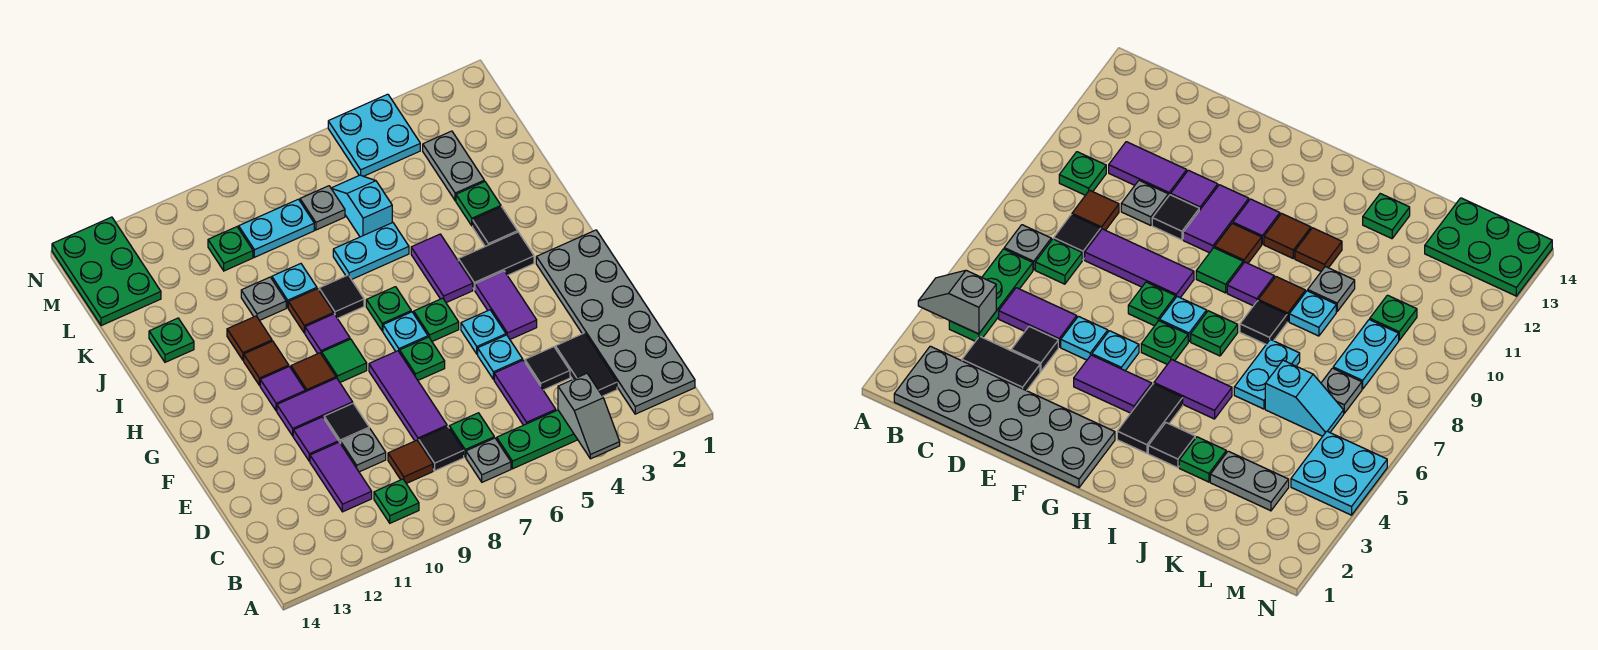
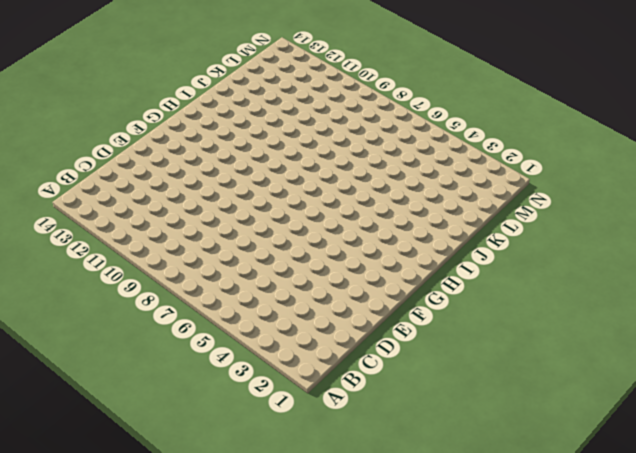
none -> grey 2x6 plate [536,230,695,414]
none -> green 1x3 plate [497,410,578,469]
none -> grey 1x1 plate [466,438,511,482]
none -> green 1x1 plate [374,479,419,523]

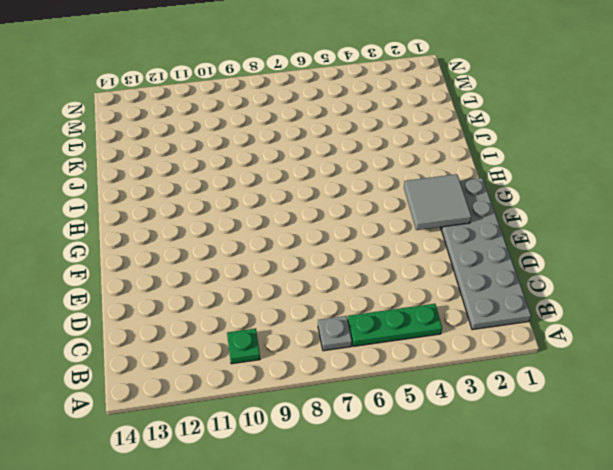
grey 2x2 tile [404,174,471,230] -> none
none -> black 1x2 tile [556,333,617,396]
none -> purple 1x2 tile [494,360,556,425]
none -> green 1x1 plate [449,413,494,457]
none -> black 1x1 tile [419,427,464,471]

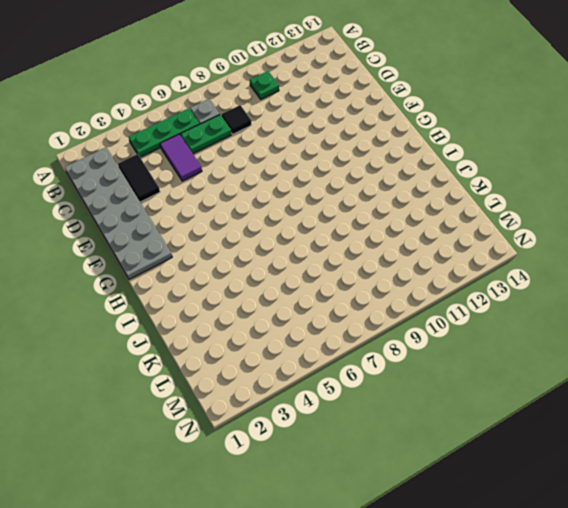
green 1x2 plate [181,115,232,154] -> green 1x1 plate [449,413,494,457]
none -> brown 1x1 tile [388,440,433,484]
none -> purple 1x2 tile [310,442,372,512]
none -> black 1x1 tile [525,347,570,390]
none -> purple 1x3 tile [369,351,447,442]

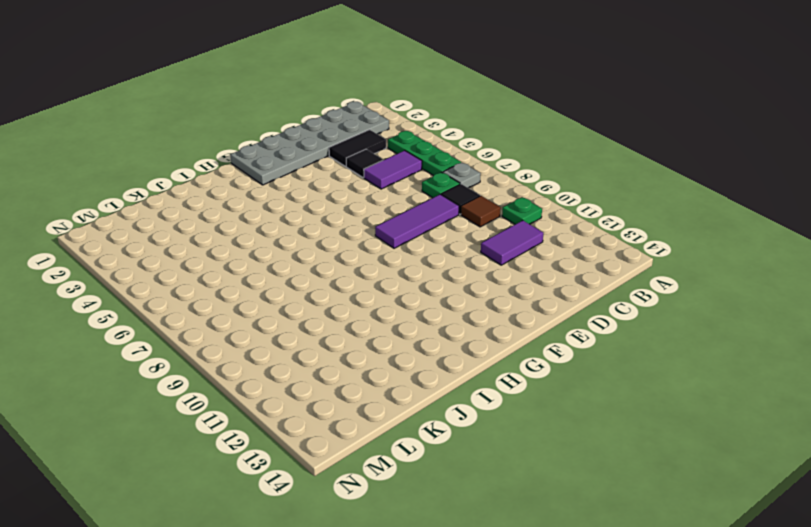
none -> grey 1x1 plate [341,428,386,472]
none -> cyan 1x1 plate [478,335,523,379]
none -> black 1x1 tile [324,404,369,444]
none -> purple 1x1 tile [293,417,338,461]

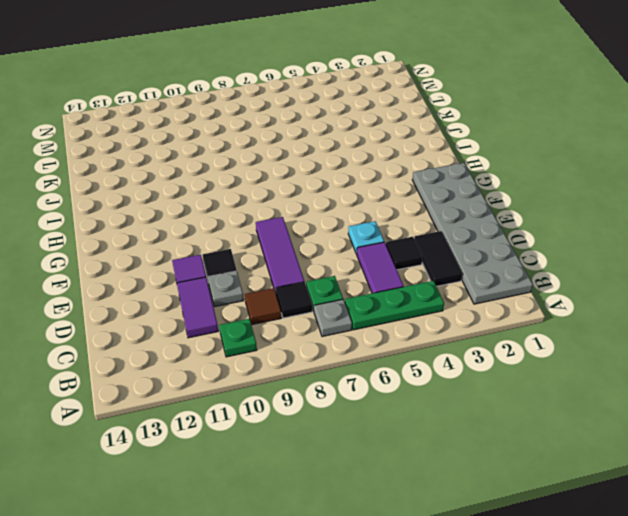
none -> purple 1x2 tile [475,271,537,339]
none -> cyan 1x1 plate [461,310,506,354]
none -> green 1x1 plate [400,337,445,380]
none -> purple 1x2 tile [277,378,353,436]

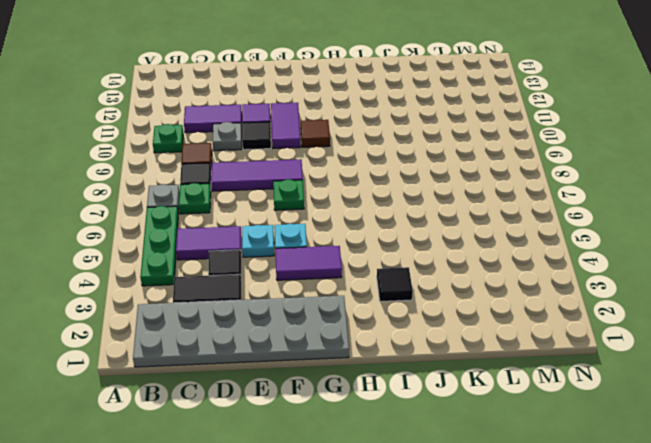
none -> green 1x1 plate [414,298,459,341]
none -> cyan 1x1 plate [383,312,428,352]
none -> green 1x1 tile [322,339,367,382]
none -> purple 1x1 tile [260,366,305,411]

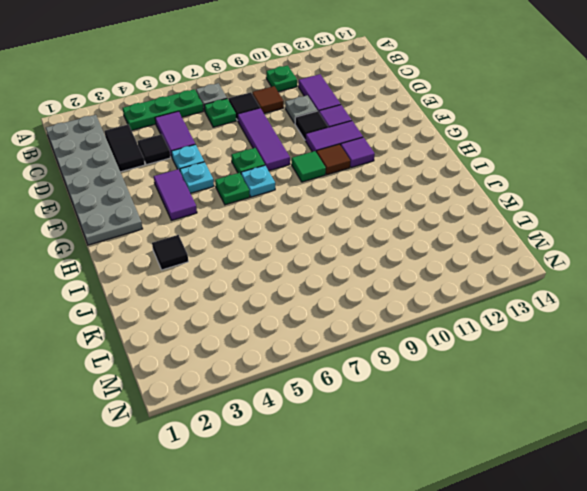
none -> black 1x2 tile [458,232,534,290]
none -> purple 1x2 tile [411,234,473,303]
none -> green 1x1 plate [366,287,411,331]
none -> purple 1x1 tile [305,314,350,354]

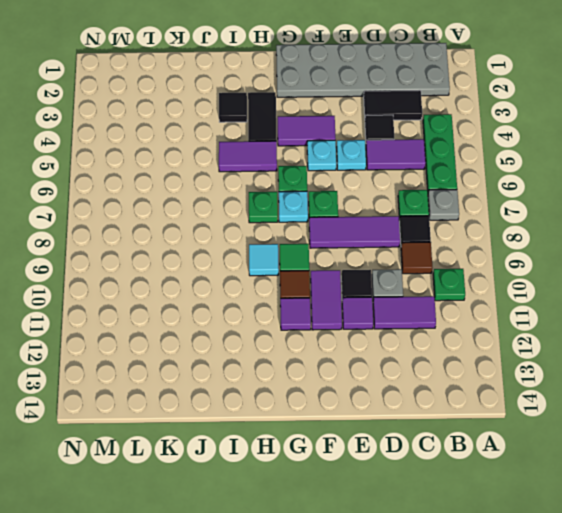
cyan 1x1 tile [249,244,279,276] -> purple 1x1 tile [305,314,350,354]
none -> brown 1x1 tile [244,341,289,386]
none -> black 1x1 tile [319,275,364,318]
none -> brown 1x1 tile [288,289,333,333]
none -> brown 1x1 tile [227,316,272,360]

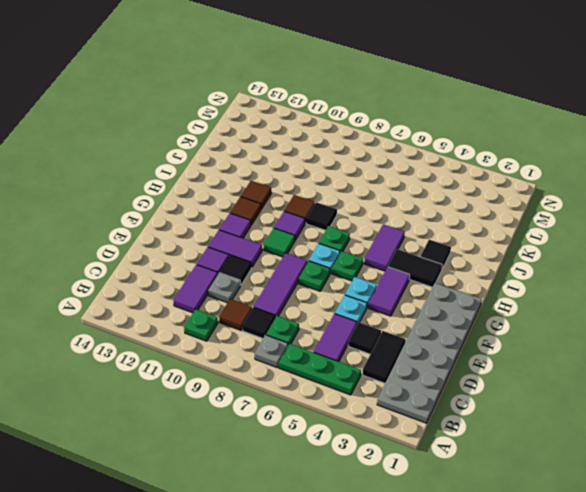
none -> brown 1x1 tile [291,353,336,392]
none -> green 1x1 plate [456,182,501,226]
none -> cyan 1x2 plate [333,222,409,279]
none -> cyan 1x1 plate [272,264,317,308]

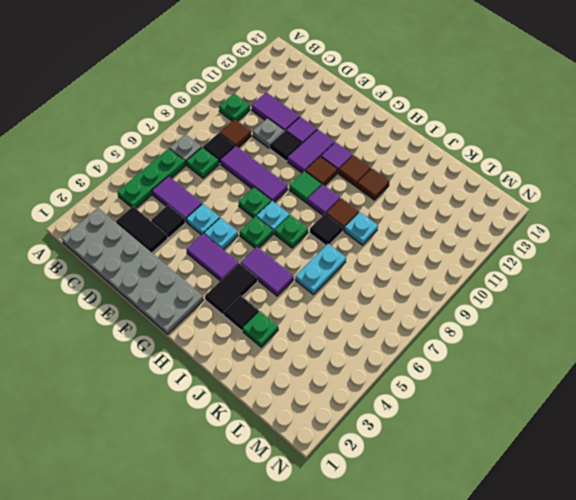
none -> grey 1x1 plate [241,277,286,321]
none -> green 1x1 plate [149,318,194,362]
none -> grey 1x2 plate [423,131,484,201]
none -> cyan 1x2 slope [331,175,392,237]

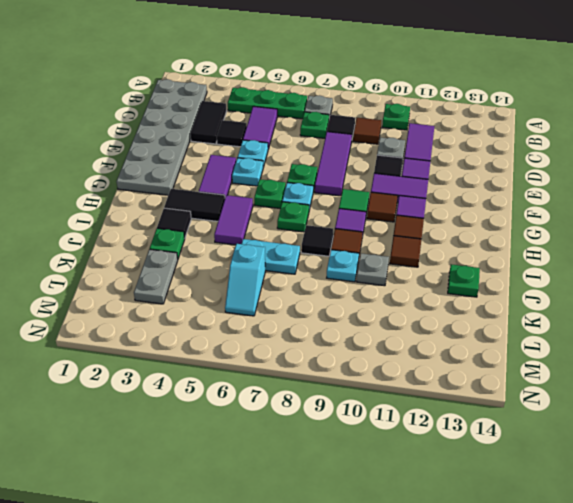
none -> grey 1x1 plate [300,186,345,230]
none -> cyan 1x2 plate [239,199,314,257]
none -> green 1x1 plate [208,227,253,271]
none -> green 2x3 plate [52,217,161,326]

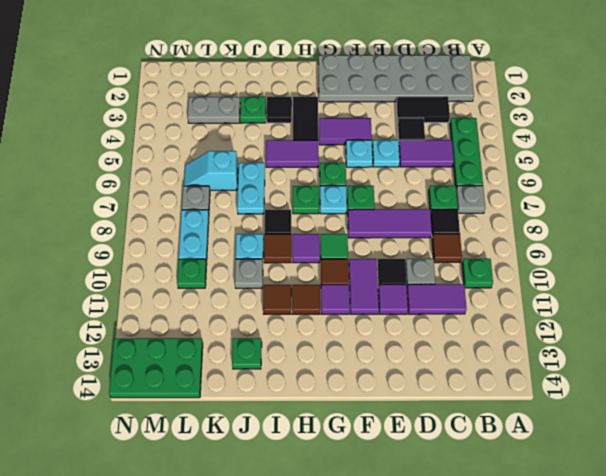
none -> cyan 2x2 plate [328,94,420,176]
none -> grey 1x2 slope [558,373,620,459]

